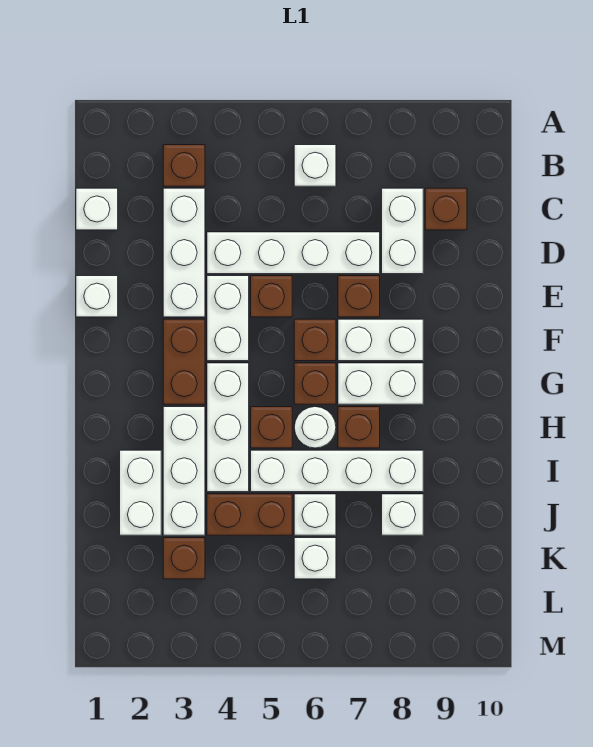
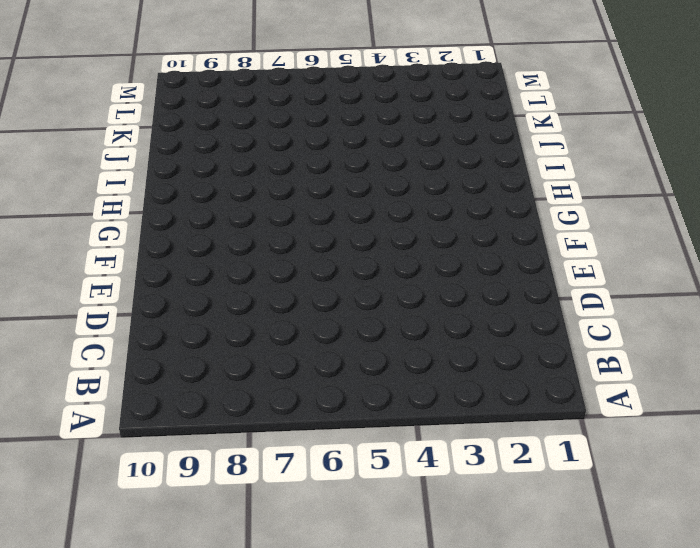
none -> brown 1x1 brick [163,145,205,186]
none -> white 1x1 brick [294,145,336,186]
none -> white 1x1 brick [76,188,118,230]

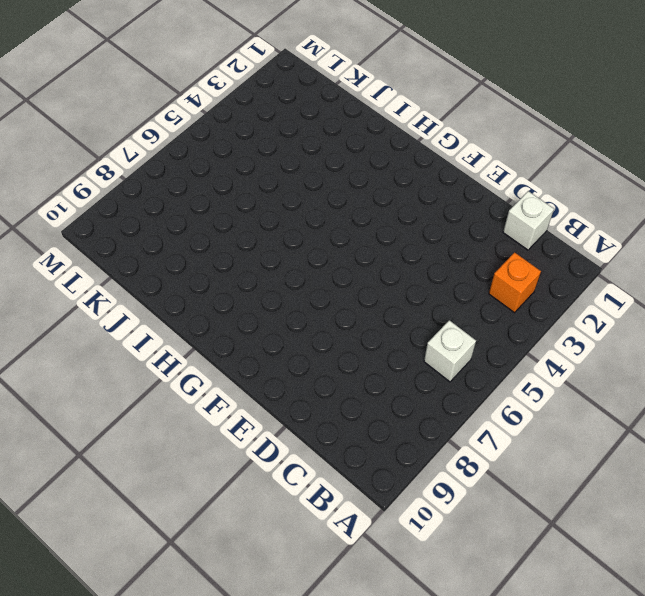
orange 1x1 brick [489,252,541,313] -> brown 1x1 brick [163,145,205,186]
none -> white 1x3 brick [163,188,205,317]
none -> white 1x2 brick [382,188,423,274]
none -> brown 1x1 brick [425,188,467,230]

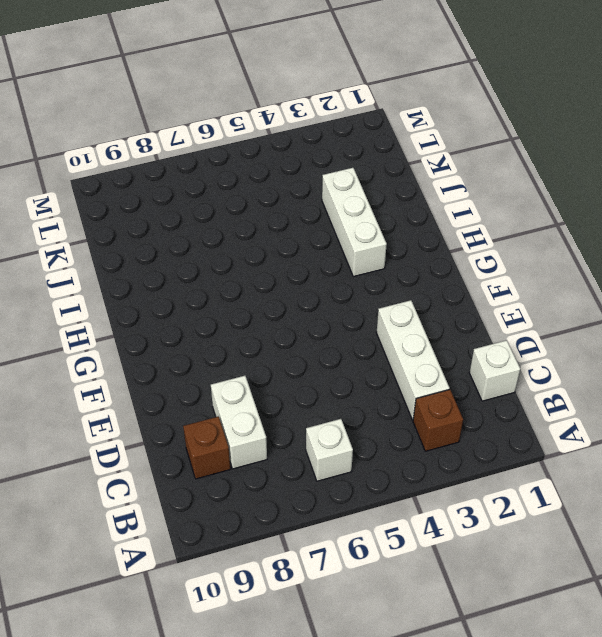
none -> white 1x4 brick [207,232,380,274]
none -> white 1x1 brick [76,276,118,317]
none -> white 1x2 brick [207,276,249,361]

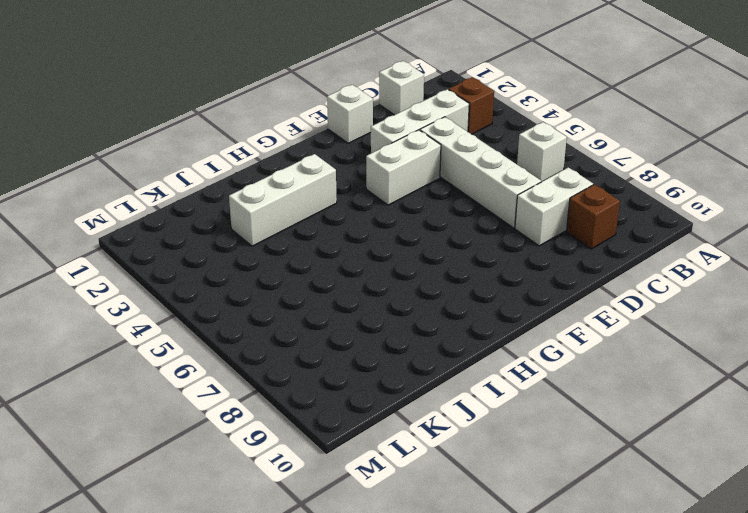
none -> brown 1x1 brick [251,276,292,317]
none -> brown 1x1 brick [338,276,380,317]
none -> brown 1x2 brick [163,319,205,404]

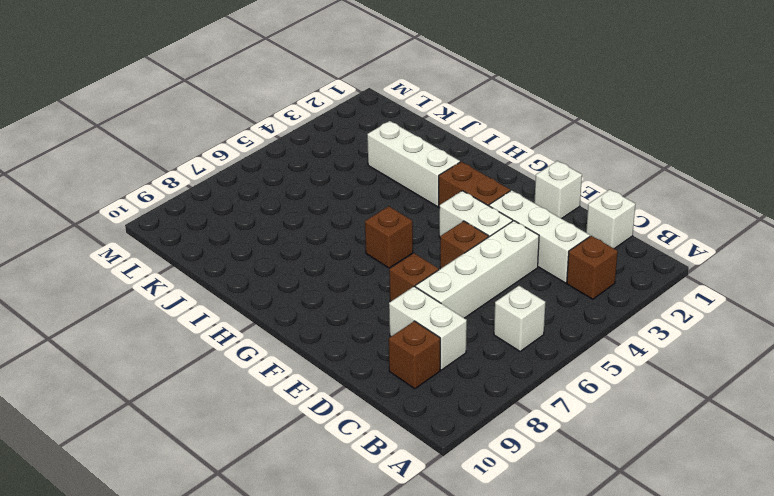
none -> brown 1x1 brick [294,319,336,361]
none -> white 1x2 brick [338,319,423,361]
none -> white 1x3 brick [207,363,249,492]

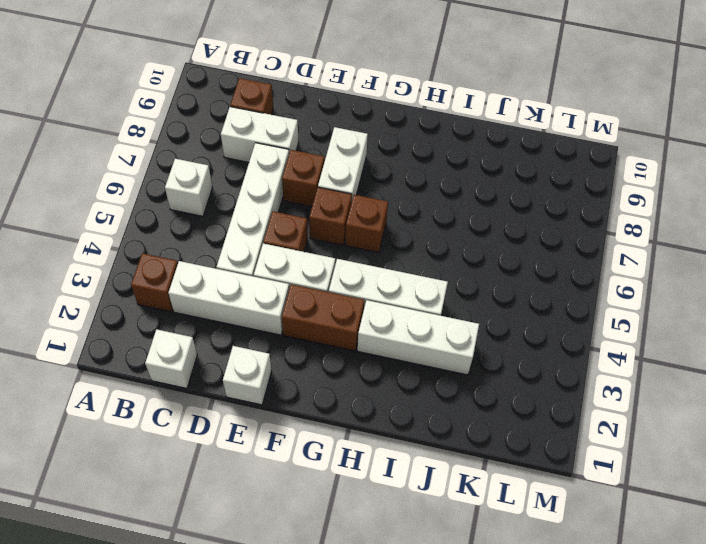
none -> white 1x2 brick [338,363,423,404]
none -> brown 1x1 brick [251,407,292,448]
none -> white 1x1 round brick [294,407,336,448]

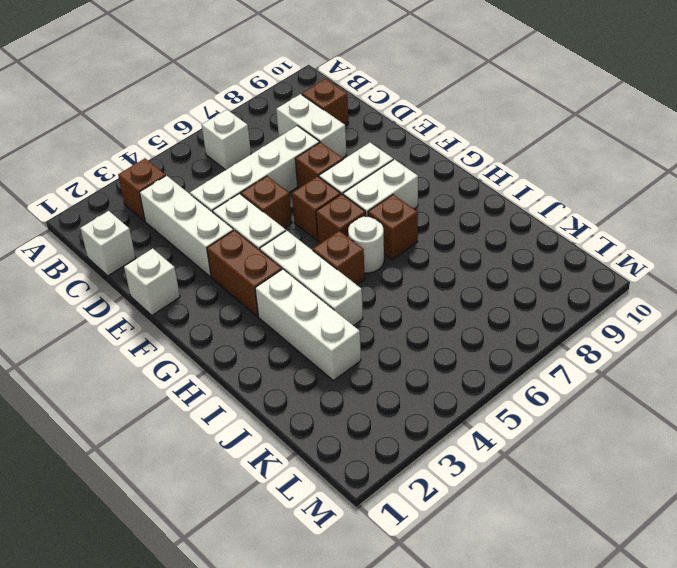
none -> white 1x2 brick [120,450,161,535]
none -> white 1x4 brick [251,450,423,492]
none -> brown 1x2 brick [207,494,292,535]

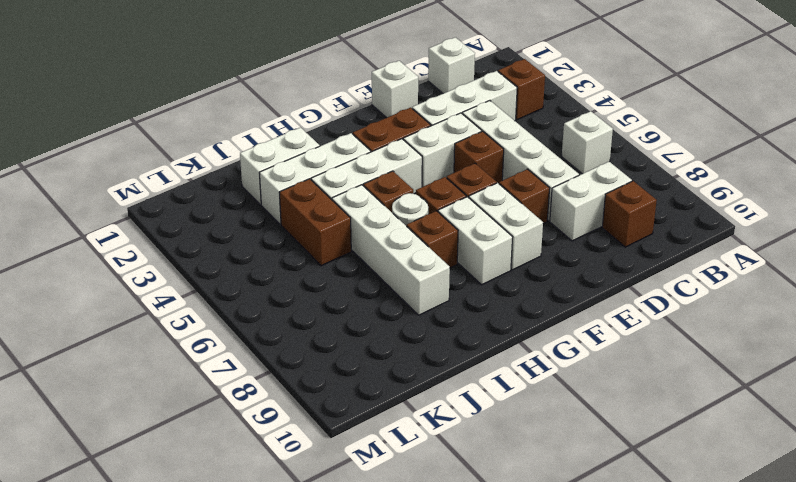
none -> white 1x1 brick [294,494,336,535]
none -> white 1x1 brick [382,494,423,535]
none -> brown 1x1 brick [163,538,205,579]

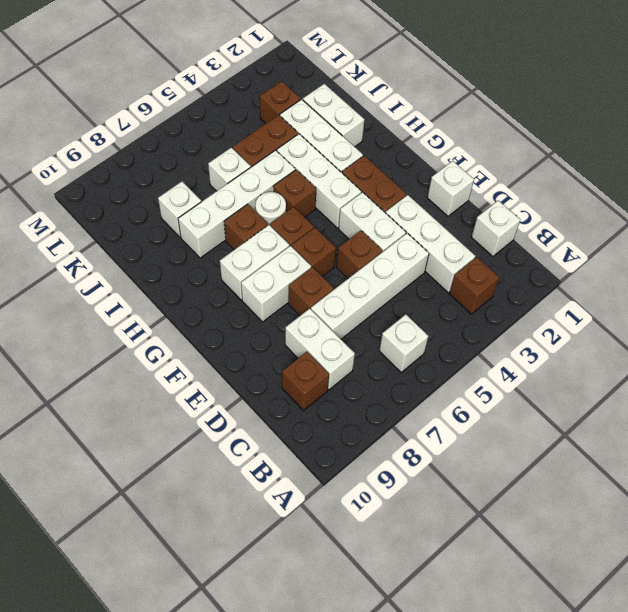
none -> white 1x1 brick [294,538,336,579]

